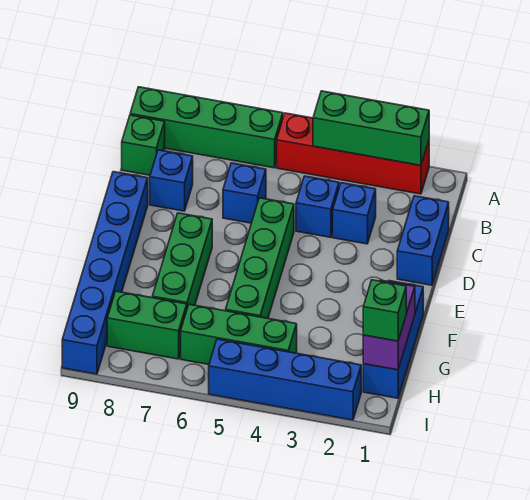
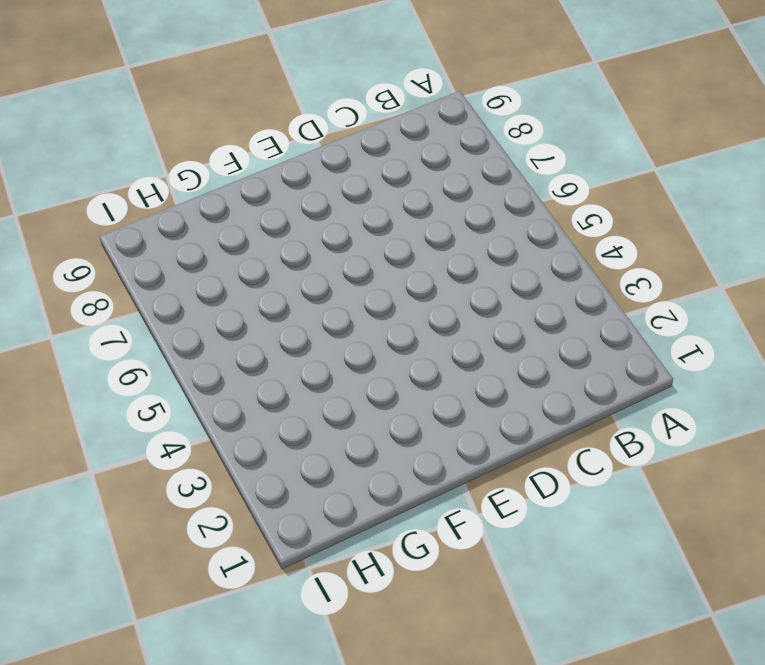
none -> red 1x4 brick [277,113,429,194]
none -> green 1x4 brick [130,87,283,168]
none -> green 1x1 brick [122,115,165,175]

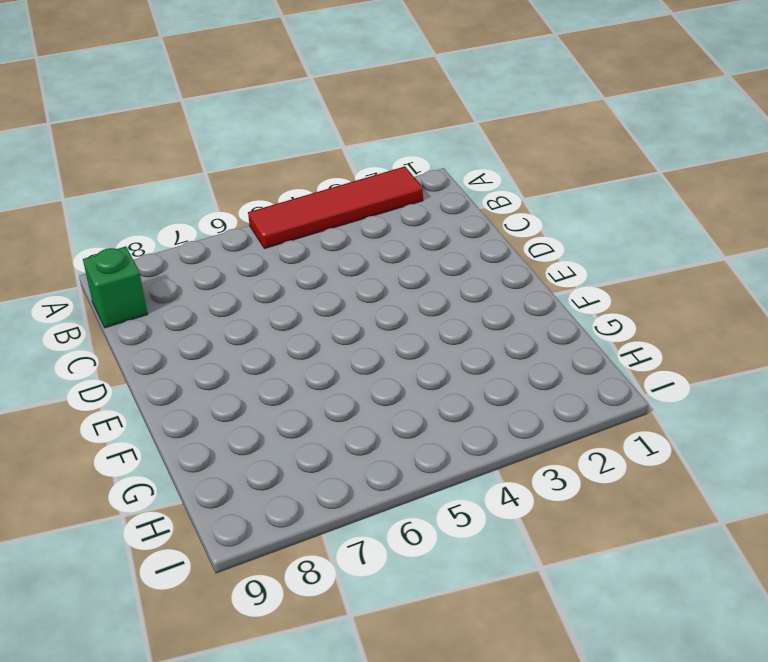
red 1x4 tile [248,166,423,249] -> red 1x4 brick [277,113,429,194]
none -> green 1x4 brick [130,87,283,168]
none -> blue 1x2 brick [397,196,449,285]
none -> blue 1x1 brick [333,183,376,244]

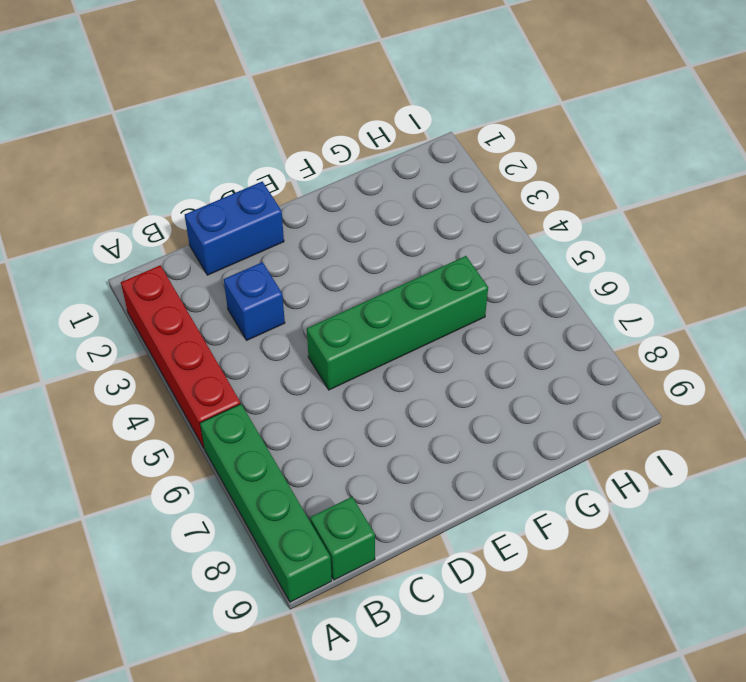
none -> blue 1x1 brick [296,176,339,237]
none -> blue 1x1 brick [223,163,266,223]
none -> blue 1x1 brick [150,150,193,211]

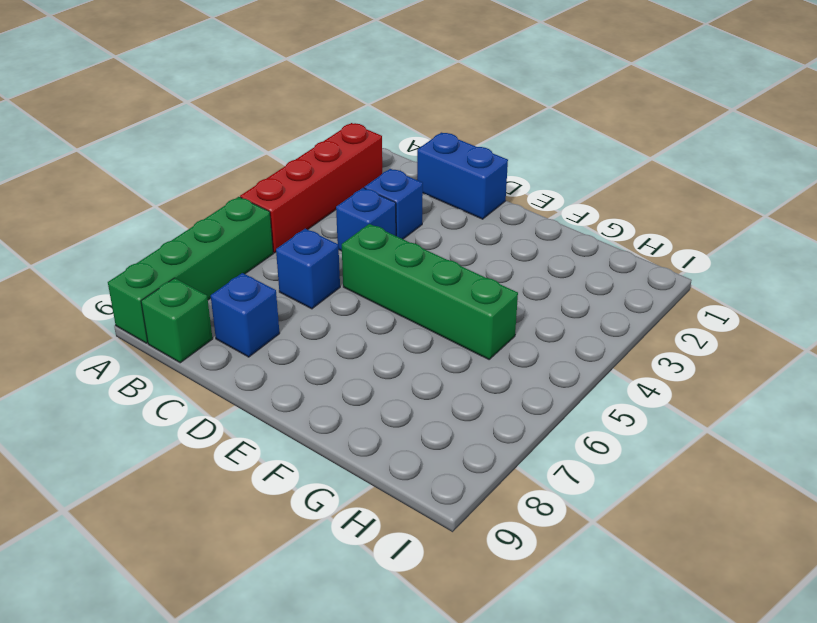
none -> blue 1x6 brick [62,172,148,374]
none -> green 1x3 brick [152,213,212,308]
none -> blue 1x3 brick [363,281,423,398]

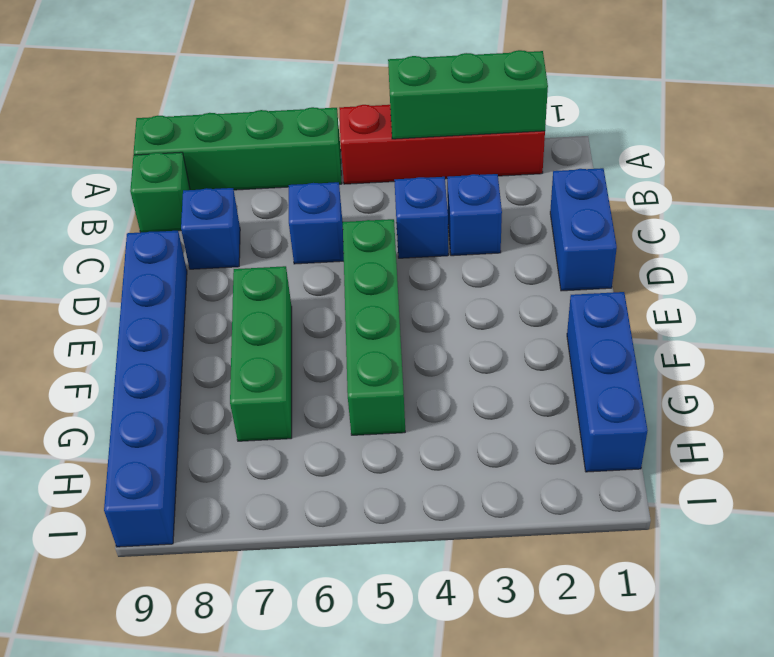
none -> green 1x3 brick [181,304,297,364]
none -> green 1x2 brick [107,291,187,359]
none -> blue 1x4 brick [209,339,361,420]

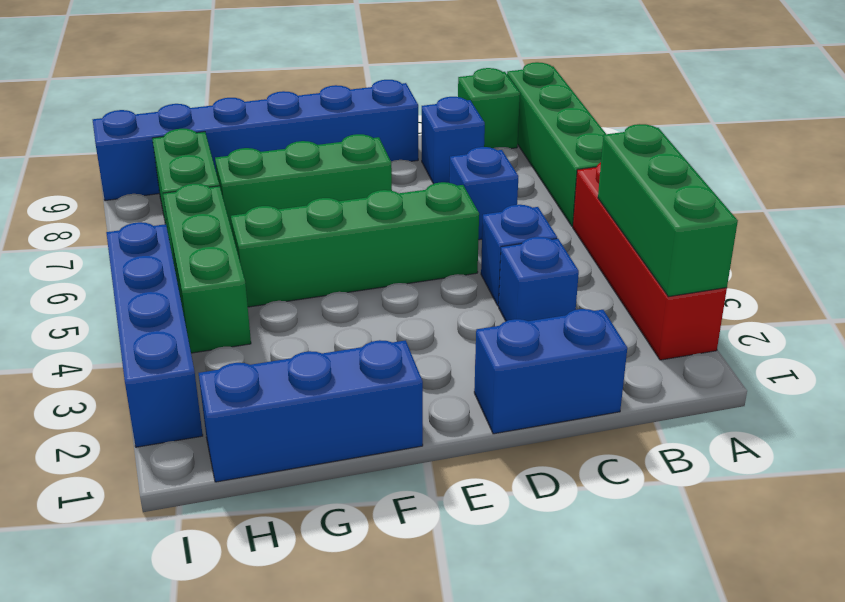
none -> purple 1x2 brick [363,280,415,370]
none -> green 1x1 brick [363,280,406,341]

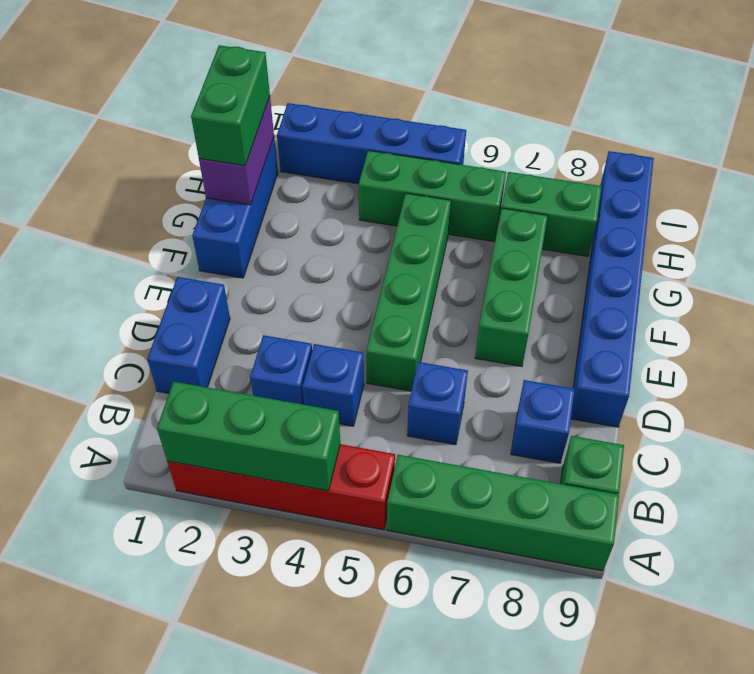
green 1x2 brick [191,45,270,166] -> green 1x1 brick [363,280,406,341]

